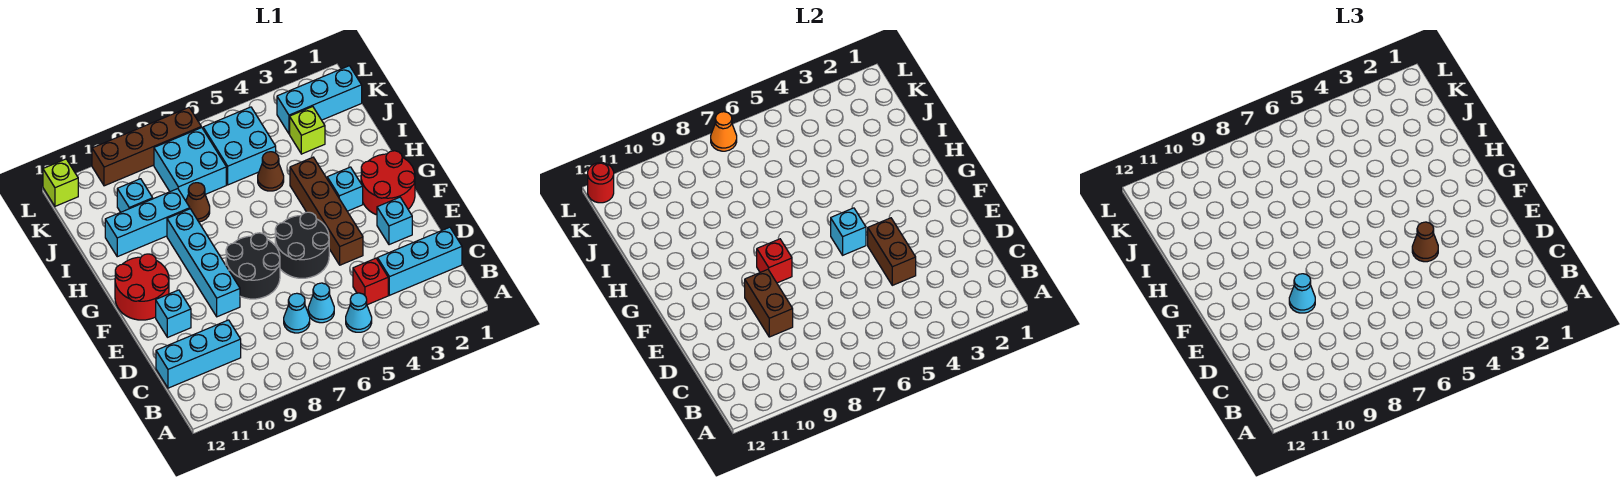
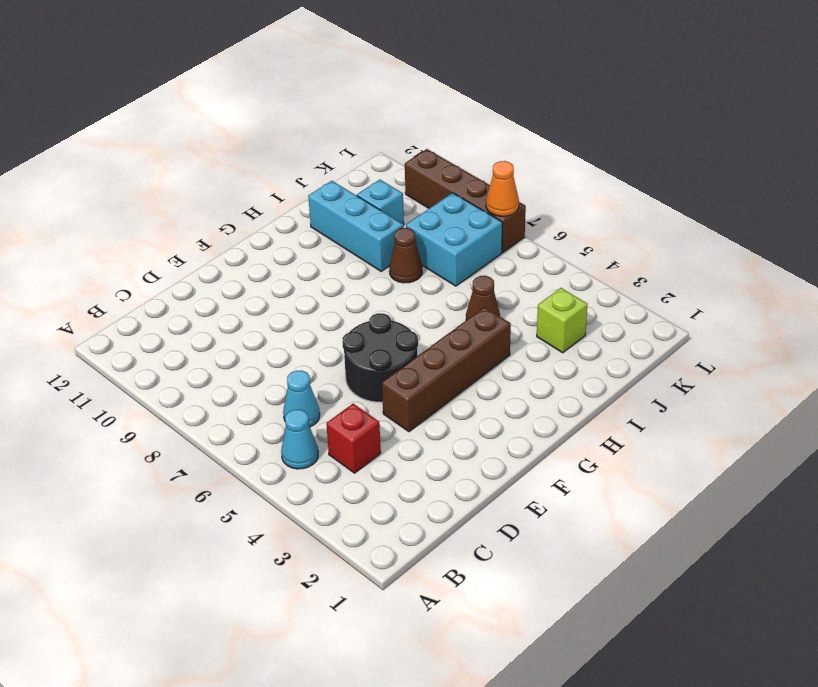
none -> cyan 1x3 brick [377,227,462,295]
none -> cyan 1x1 cone [284,293,310,333]
none -> cyan 1x3 brick [156,320,241,388]
none -> cyan 1x1 brick [377,197,412,245]

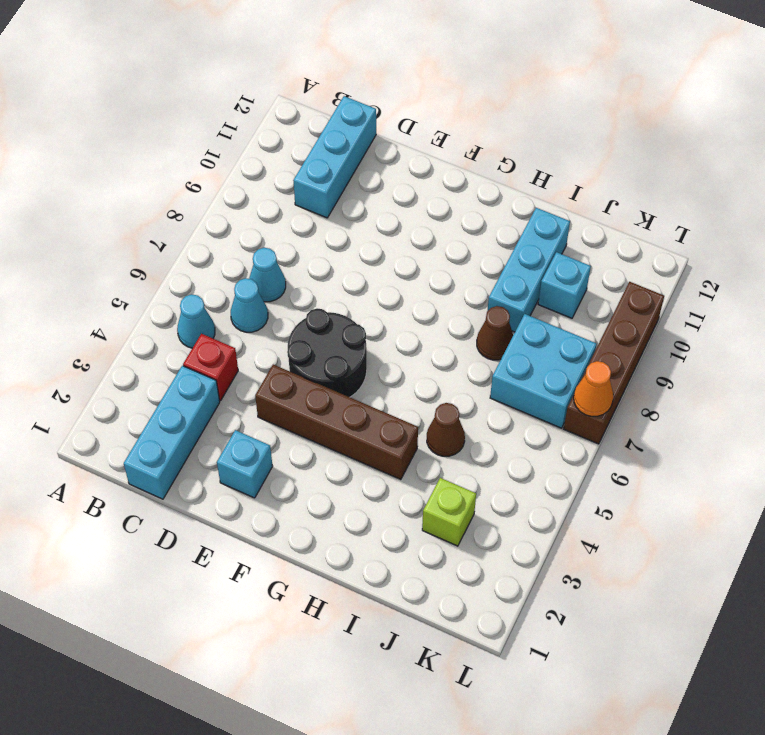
none -> black 2x2 round brick [226,233,280,299]
none -> cyan 1x4 brick [167,209,240,317]
none -> cyan 1x1 brick [156,290,191,337]
none -> red 2x2 round brick [361,151,415,215]

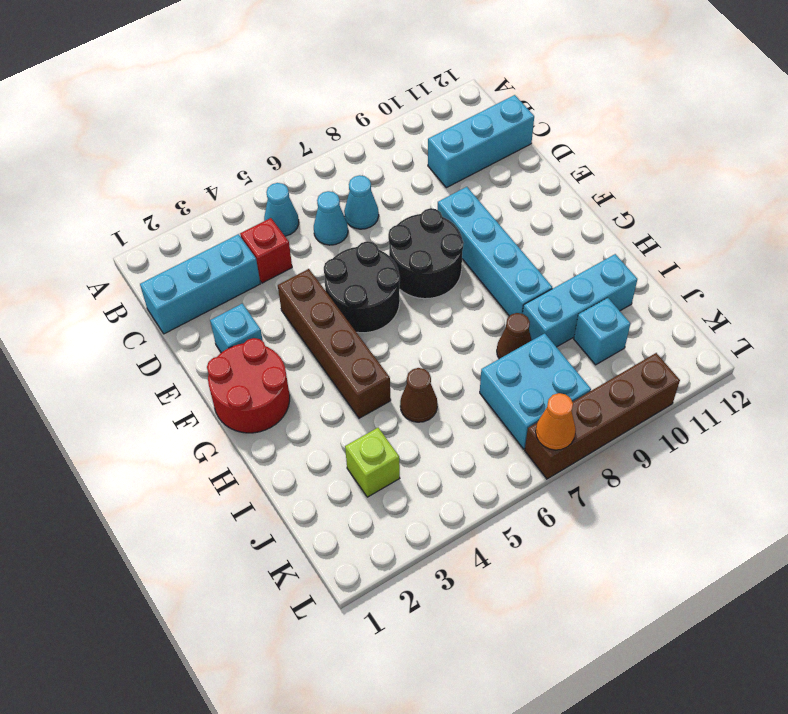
none -> cyan 1x1 brick [156,290,191,337]
none -> red 2x2 round brick [115,254,169,320]
none -> cyan 1x1 brick [327,167,363,211]
none -> cyan 2x2 brick [203,107,276,185]

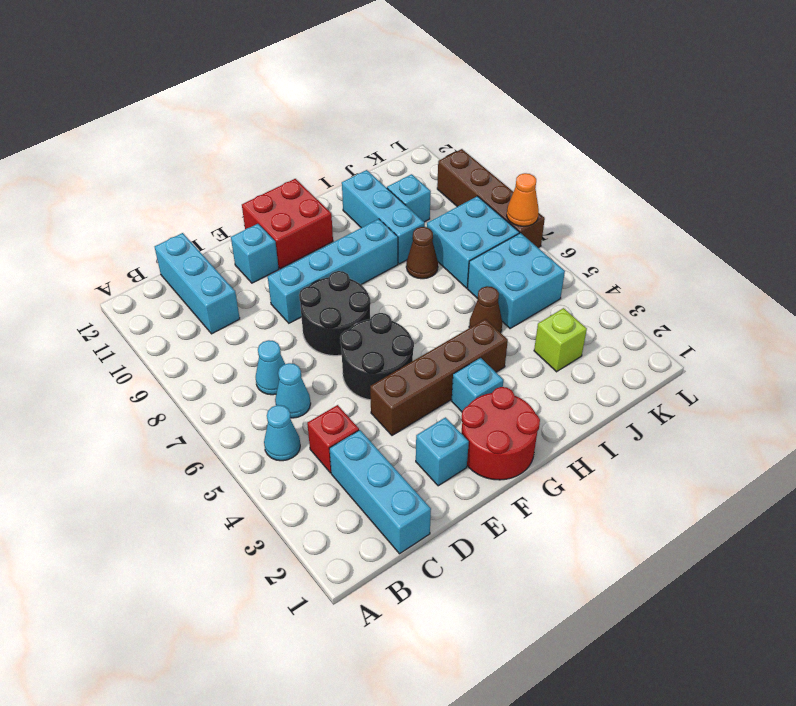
red 2x2 brick [242,179,333,269] -> red 2x2 round brick [115,254,169,320]
none -> cyan 1x3 brick [277,66,362,134]
none -> lime 1x1 brick [43,159,78,206]
none -> brown 1x2 brick [868,218,916,285]
none -> brown 1x2 brick [745,269,793,337]

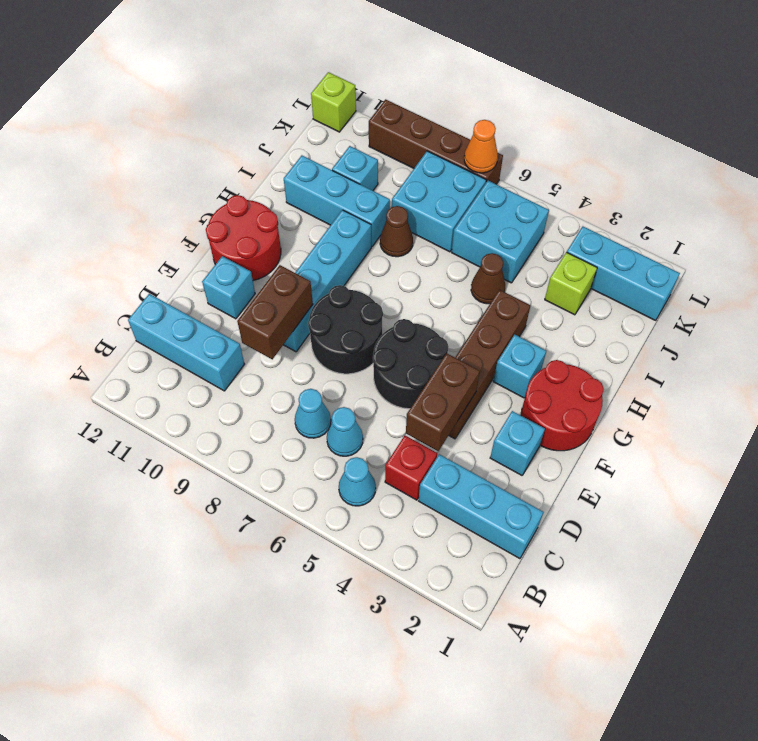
none -> cyan 1x1 brick [831,208,866,255]
none -> red 1x1 brick [757,239,792,283]
none -> red 1x1 round brick [588,163,614,203]
none -> brown 1x1 cone [1412,222,1438,262]

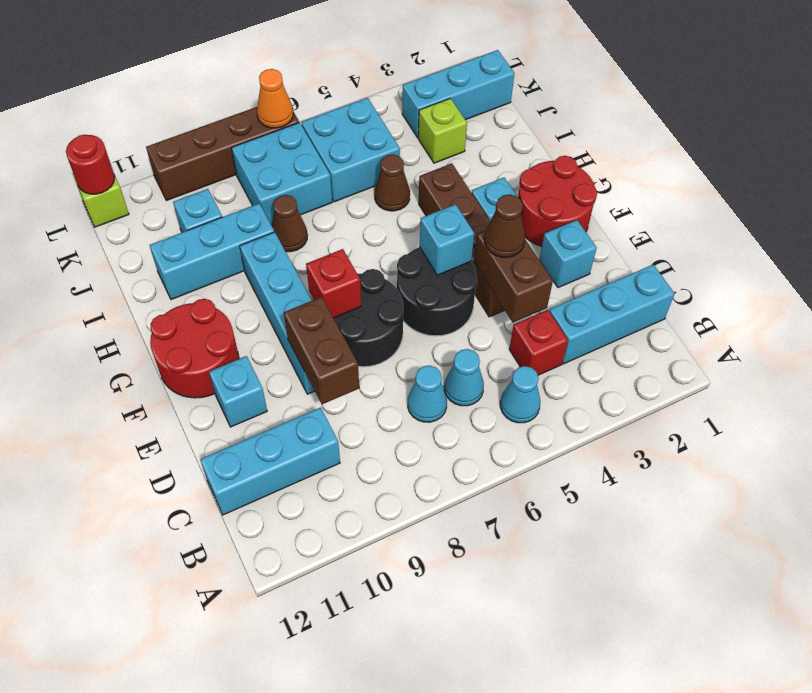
none -> cyan 1x1 cone [1289,274,1315,313]

